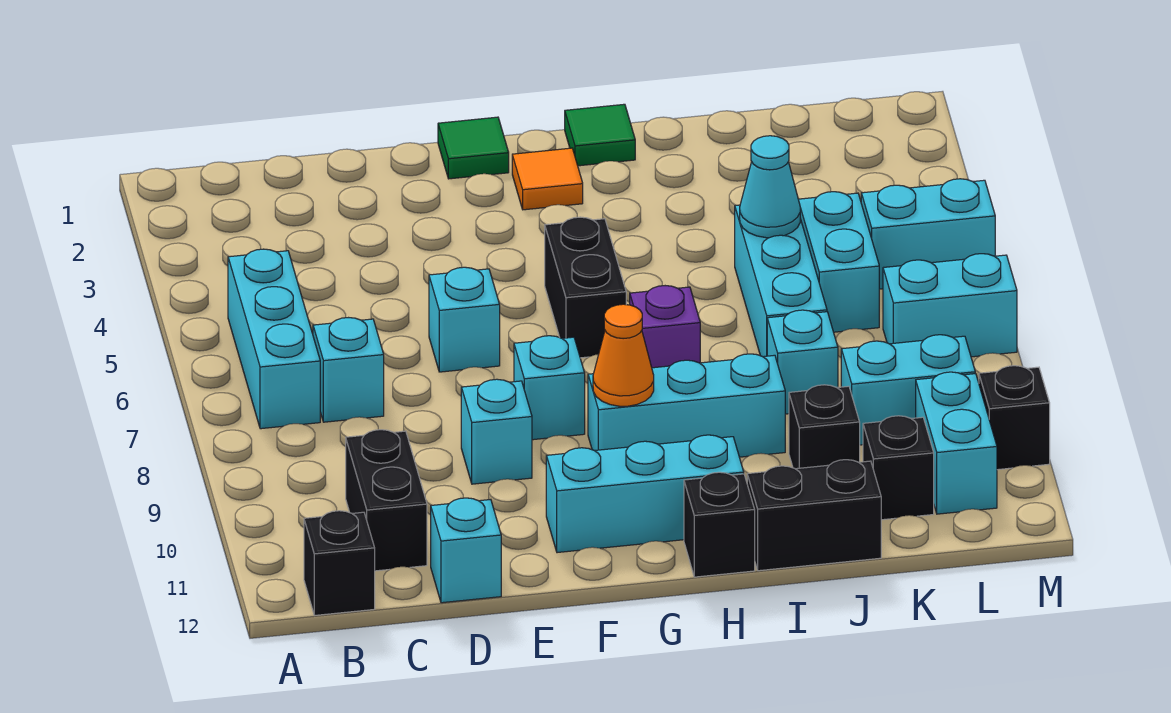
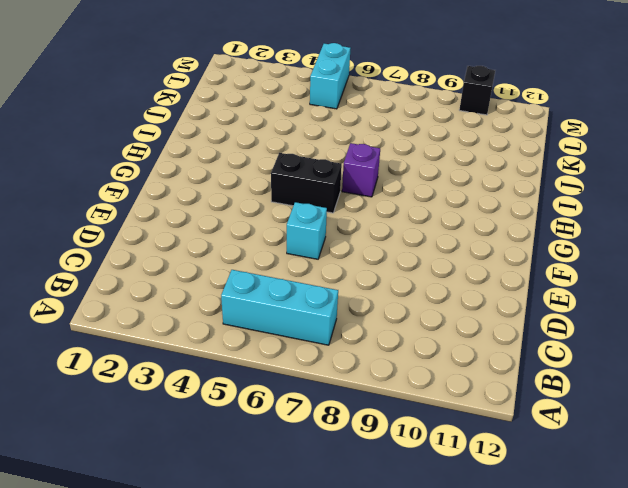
none -> black 1x1 brick [304,511,375,615]
none -> cyan 1x1 brick [313,318,384,422]
none -> black 1x2 brick [346,430,427,571]

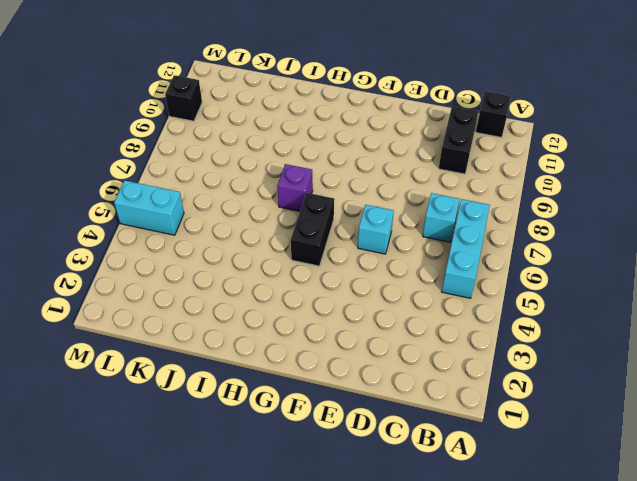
none -> cyan 1x1 brick [431,498,501,603]
none -> cyan 1x1 brick [461,379,532,484]
none -> green 1x1 tile [438,117,509,179]

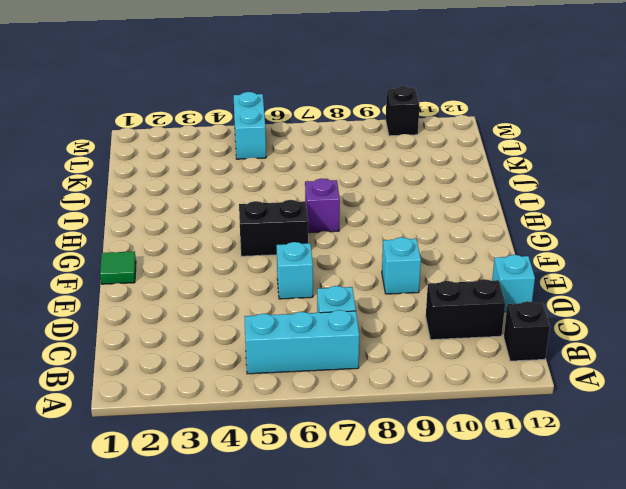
none -> cyan 1x1 brick [514,336,585,440]
none -> cyan 1x3 brick [546,435,744,553]
none -> orange 1x1 tile [512,148,583,210]

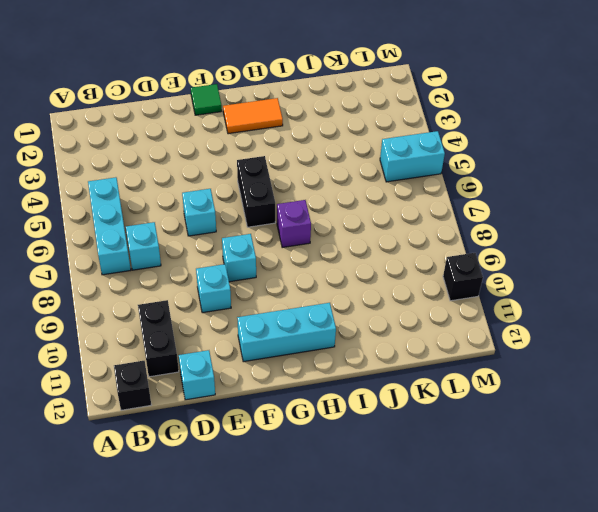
orange 1x2 tile [223,98,283,134] -> orange 1x1 tile [512,148,583,210]
none -> cyan 1x3 brick [588,354,785,457]
none -> green 1x1 tile [565,104,635,166]
none -> black 1x1 brick [684,472,755,577]

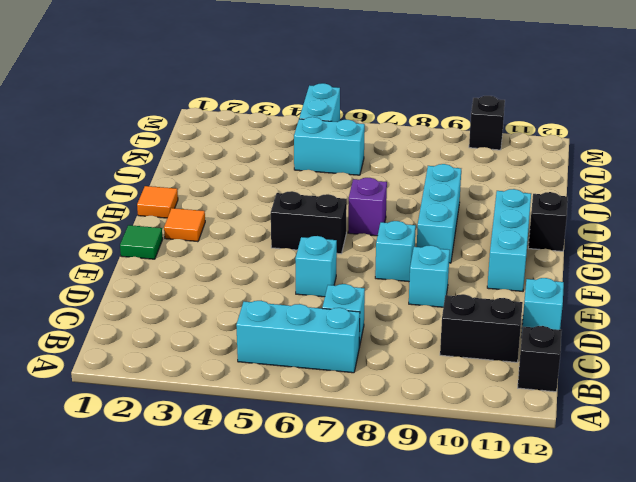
orange 1x1 tile [137,186,178,218] -> green 1x1 tile [565,104,635,166]
none -> black 1x2 brick [747,460,881,571]
none -> cyan 1x3 brick [735,205,827,357]
none -> cyan 1x1 brick [767,310,838,414]

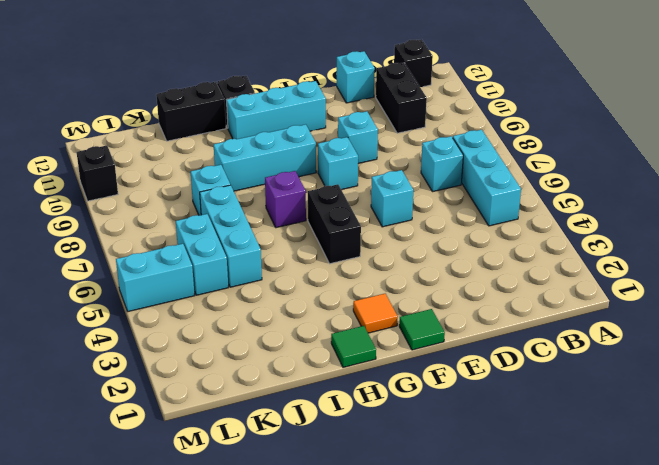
none -> black 1x1 brick [789,385,860,469]
none -> cyan 1x2 brick [841,335,975,445]
none -> black 1x1 brick [863,416,934,520]

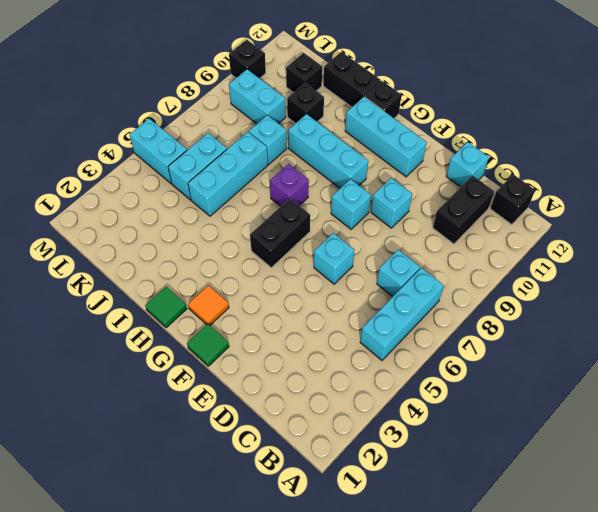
none -> cyan 1x2 brick [883,254,1017,357]
none -> cyan 1x2 brick [916,372,997,514]
none -> orange 1x1 cone [593,304,654,406]

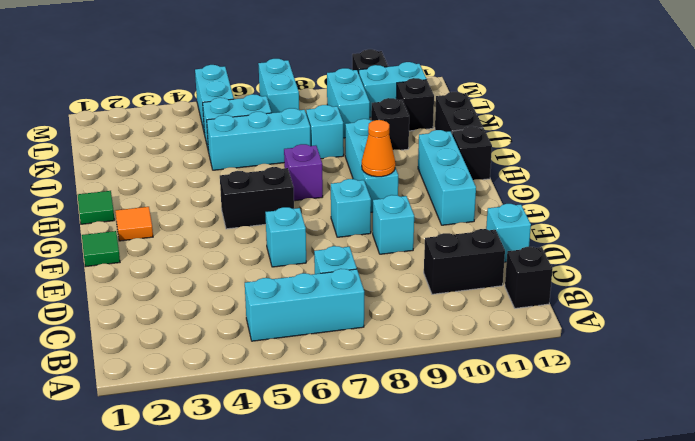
none -> cyan 1x1 cone [740,136,800,238]

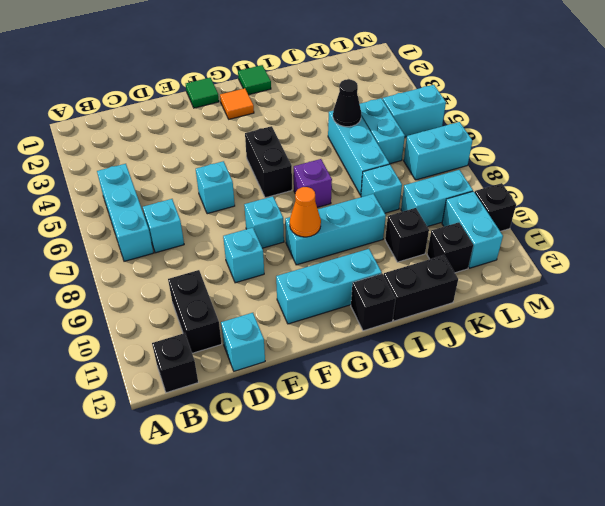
black 1x1 cone [333,79,361,127] -> cyan 1x1 cone [740,136,800,238]

